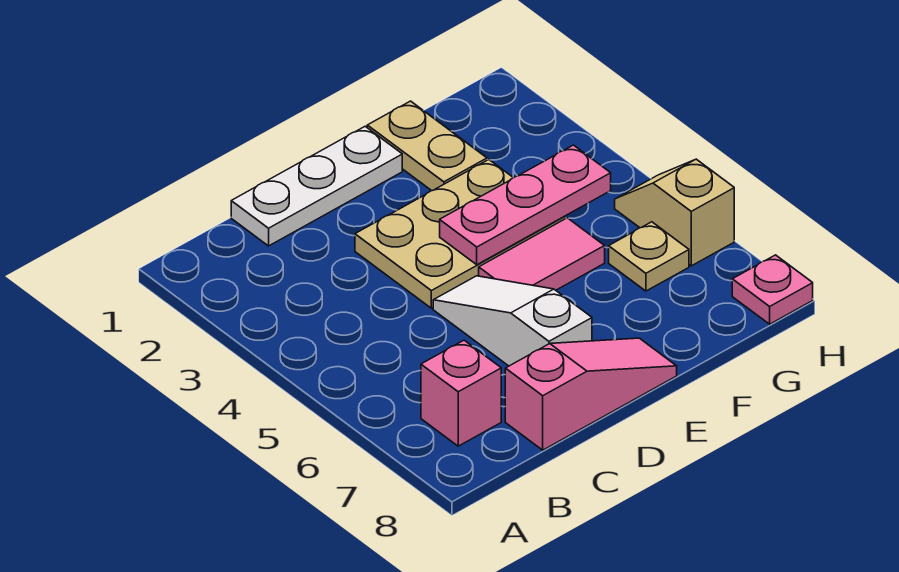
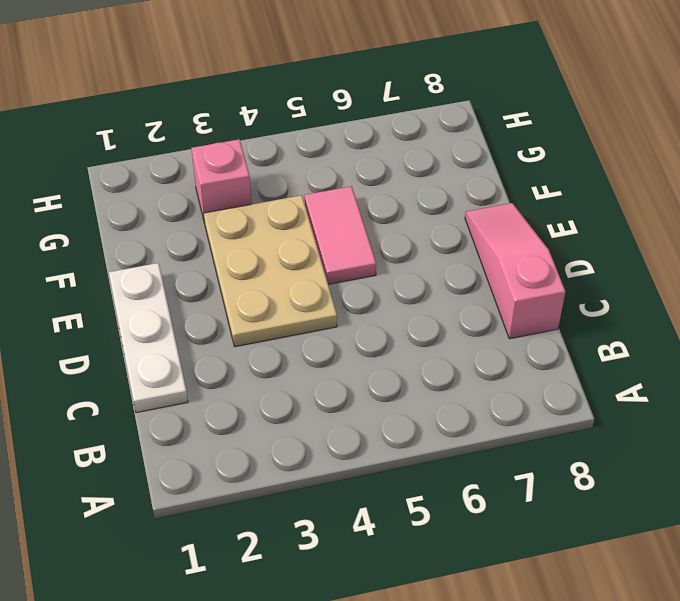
pink 1x1 brick [192,139,251,223] -> pink 1x1 brick moved to [421,340,501,446]
none -> white 1x3 slope [433,276,592,366]
none -> tan 1x2 plate [367,101,487,191]

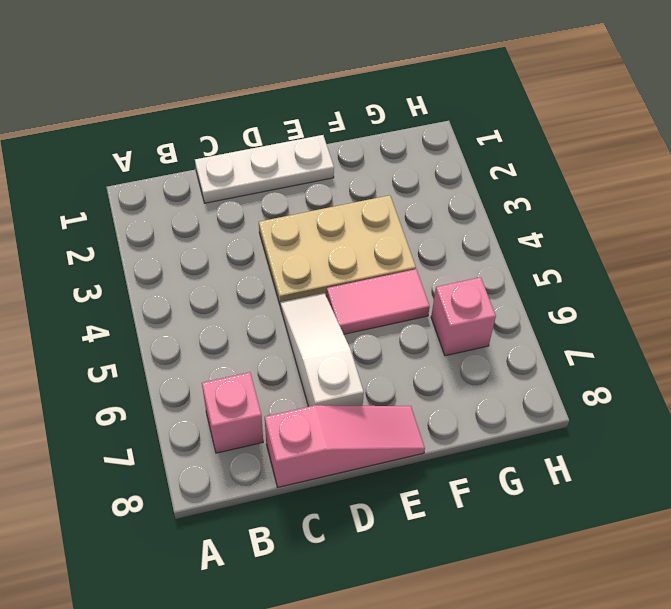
pink 1x1 brick [431,277,496,356] -> tan 1x1 plate [609,222,689,291]
none -> tan 1x2 plate [367,101,487,191]
none -> tan 1x2 slope [615,159,734,266]

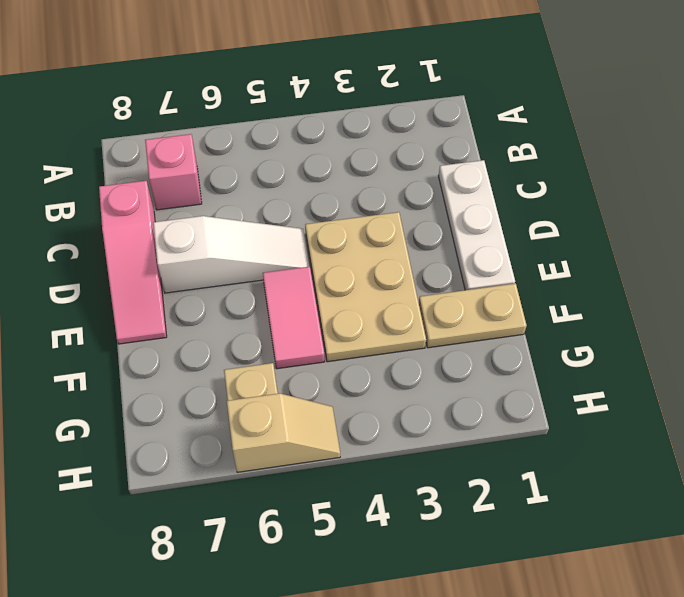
none -> pink 1x1 plate [732,255,813,324]
none -> pink 1x3 plate [440,145,611,265]

